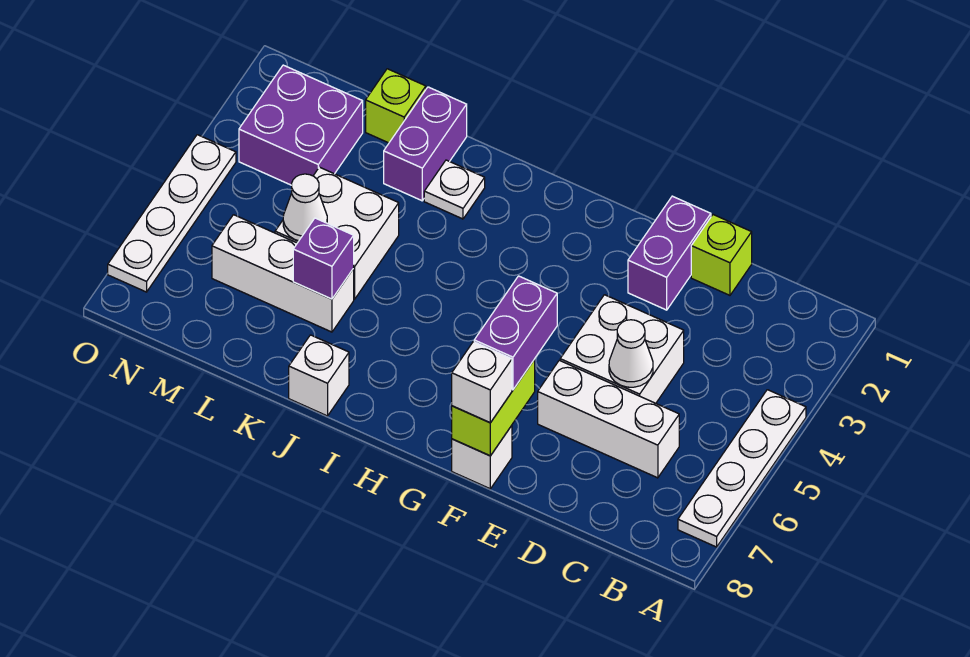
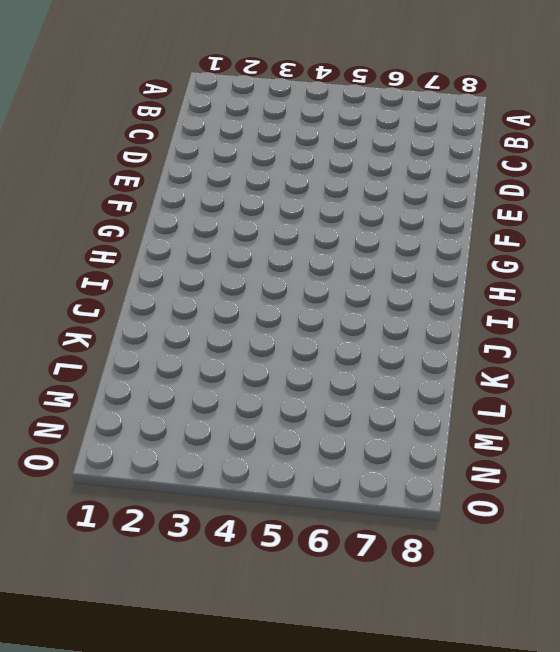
none -> white 1x4 plate [678,390,806,547]
none -> white 1x3 brick [538,360,679,478]
none -> lime 1x1 brick [691,215,752,295]

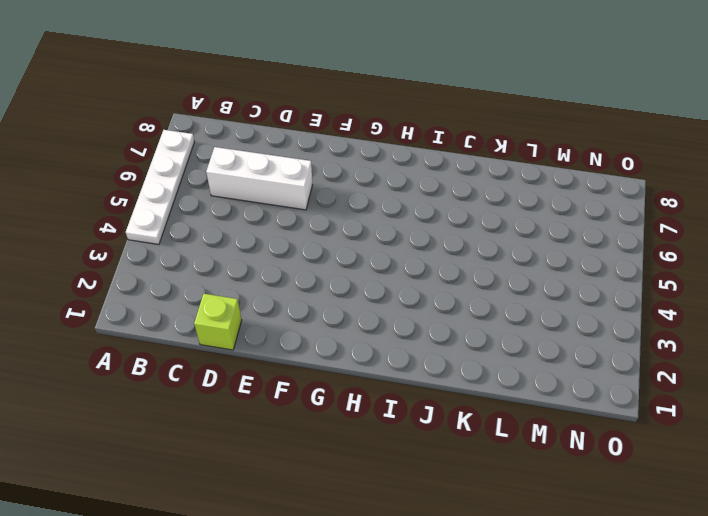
none -> white 2x2 brick [560,295,684,403]
none -> purple 1x2 brick [628,196,711,310]
none -> white 1x1 brick [452,426,512,489]

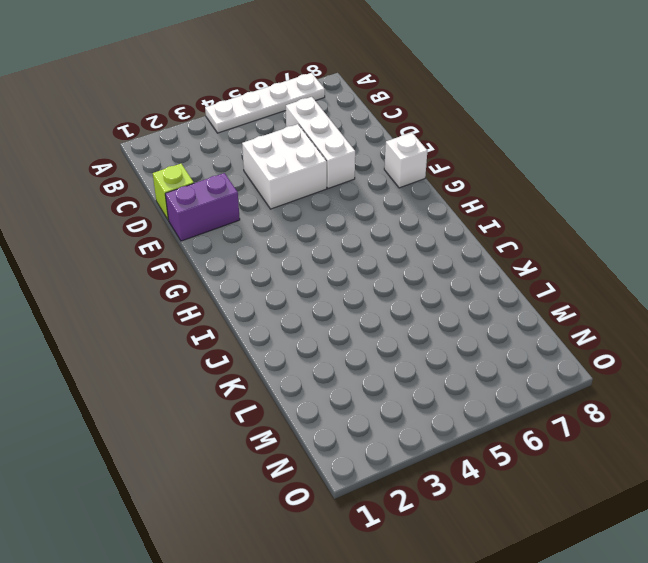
none -> white 1x1 plate [424,160,485,219]
none -> white 1x1 brick [289,335,349,416]
none -> purple 1x2 brick [384,87,467,201]

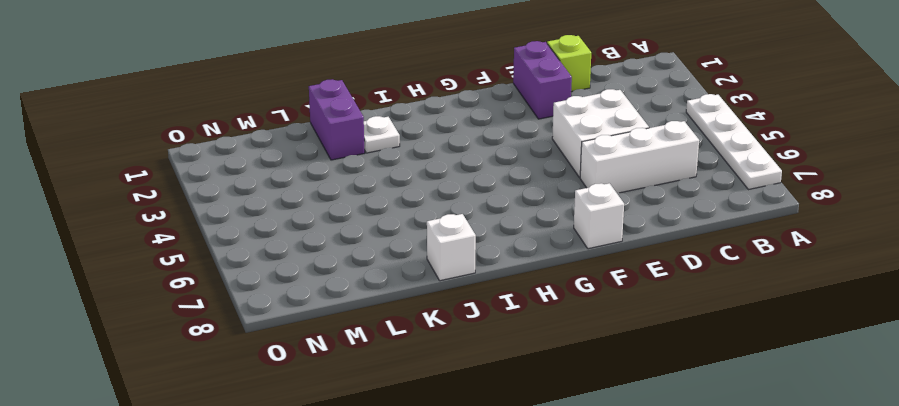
none -> white 2x2 brick [275,167,399,299]
none -> white 1x3 brick [212,215,354,332]
none -> lime 1x1 brick [366,69,426,143]

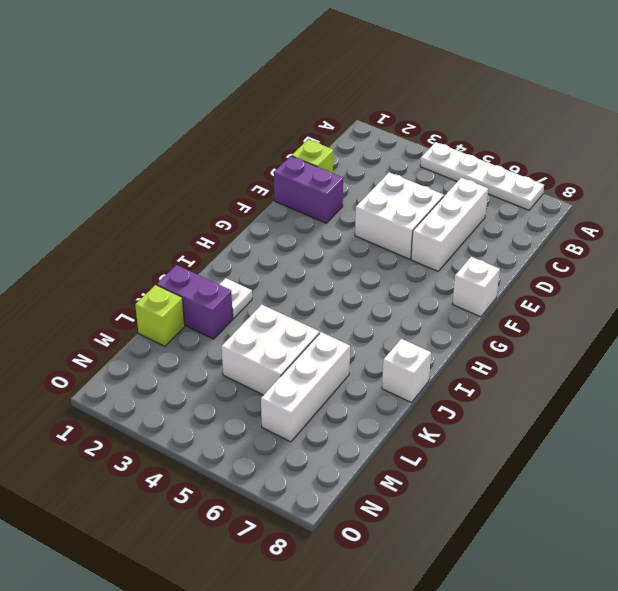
none -> purple 2x2 brick [239,65,363,185]
none -> white 1x4 plate [108,135,236,292]
none -> white 1x1 cone [609,320,653,387]

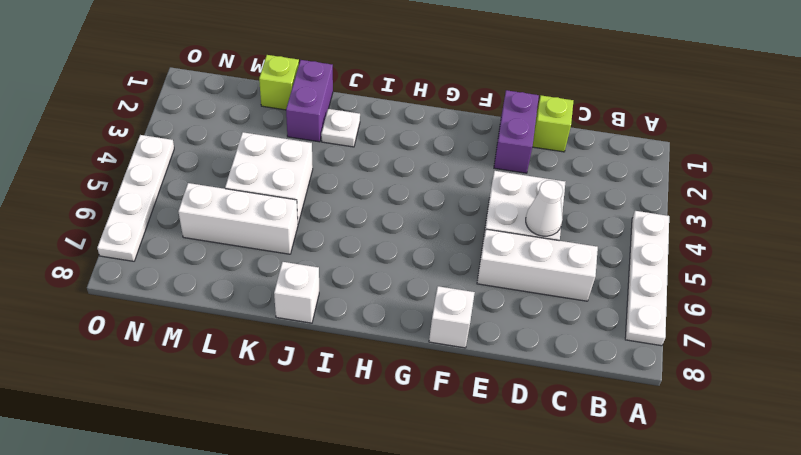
none -> purple 2x2 brick [239,65,363,185]
none -> lime 1x2 brick [452,359,535,456]
none -> purple 1x1 brick [293,218,354,299]

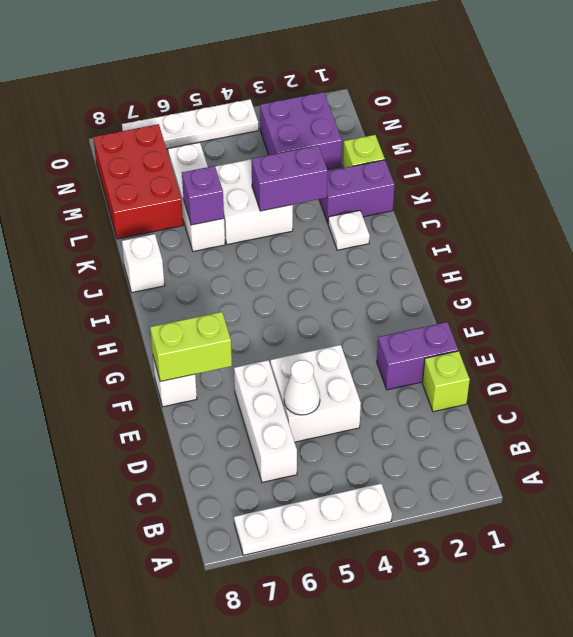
purple 1x2 brick [251,146,328,211] -> purple 1x2 brick moved to [474,276,557,390]
red 2x3 brick [93,124,183,239] -> none
none -> white 1x1 cone [283,174,327,241]
none -> white 1x1 brick [452,342,512,423]

